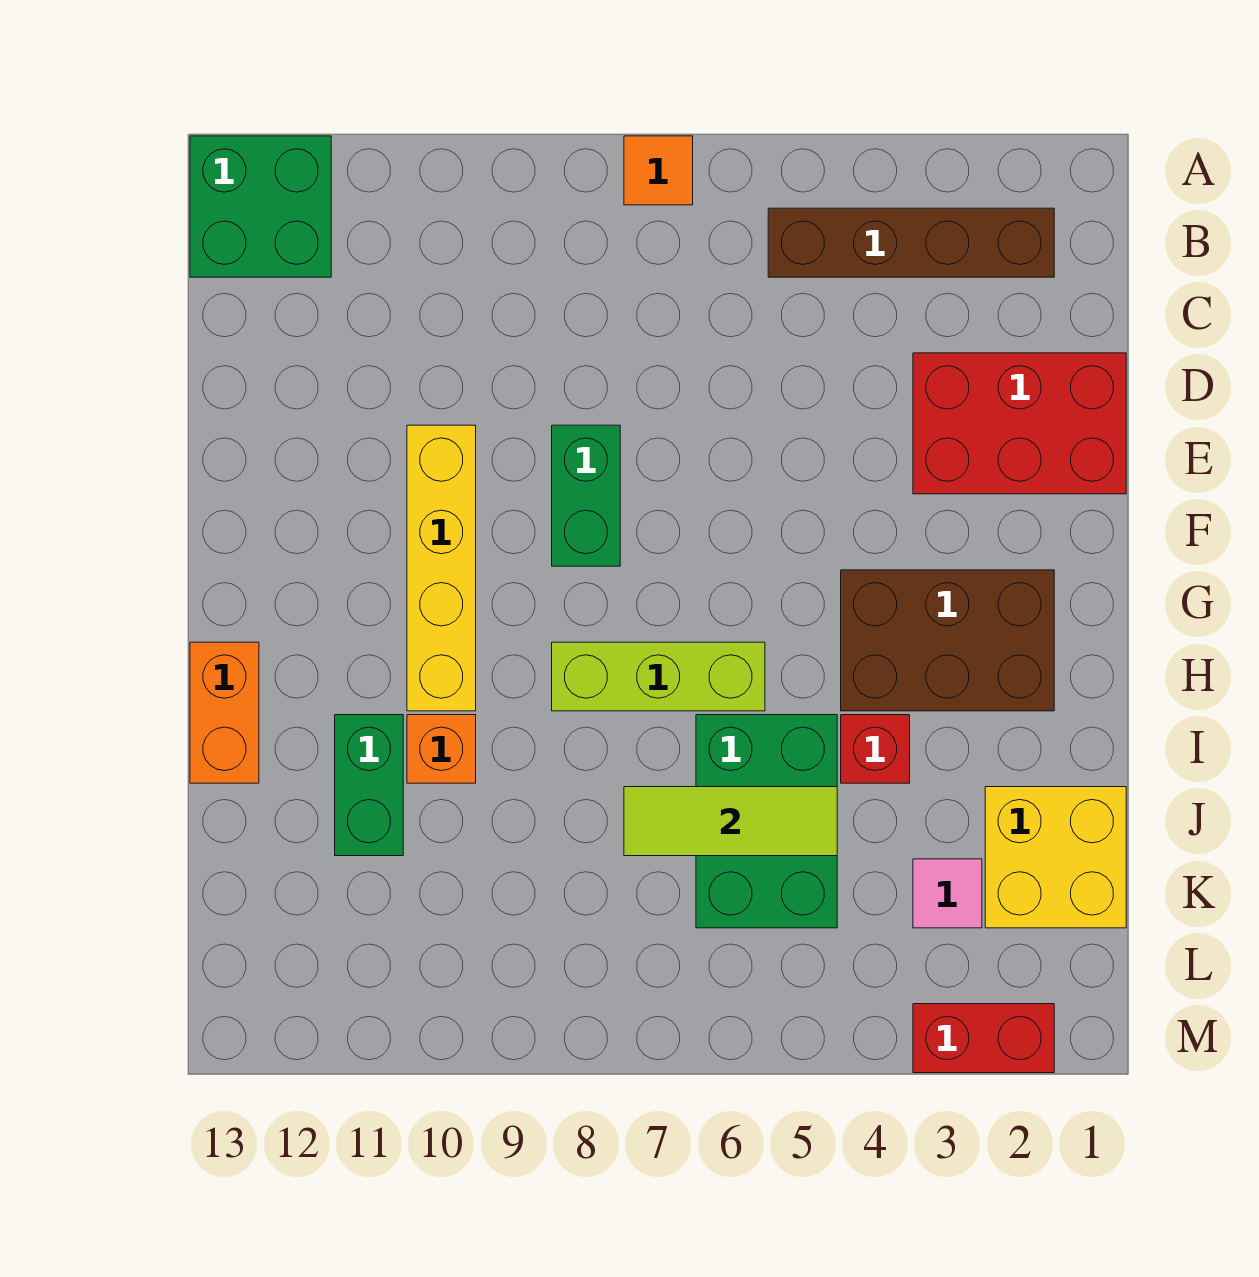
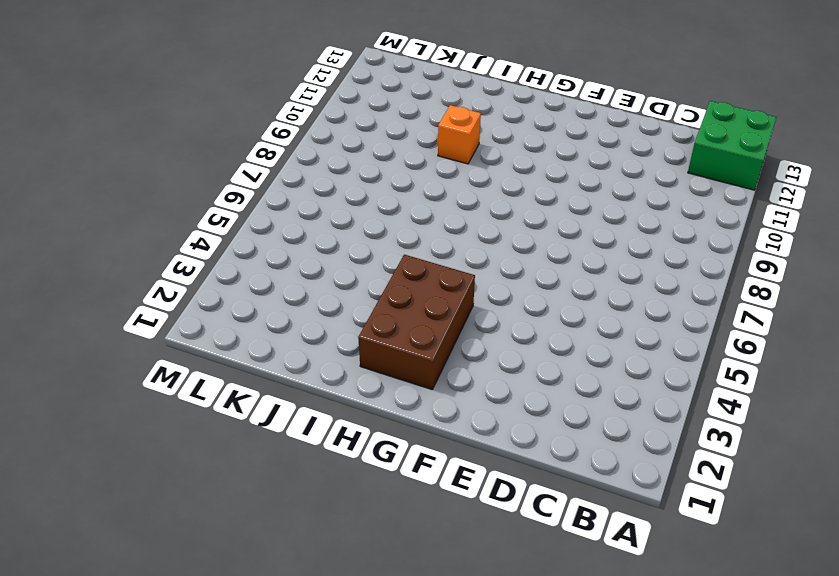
none -> orange 1x1 tile [624,136,693,205]
none -> brown 1x4 brick [768,208,1054,277]
none -> red 2x3 brick [913,353,1126,494]

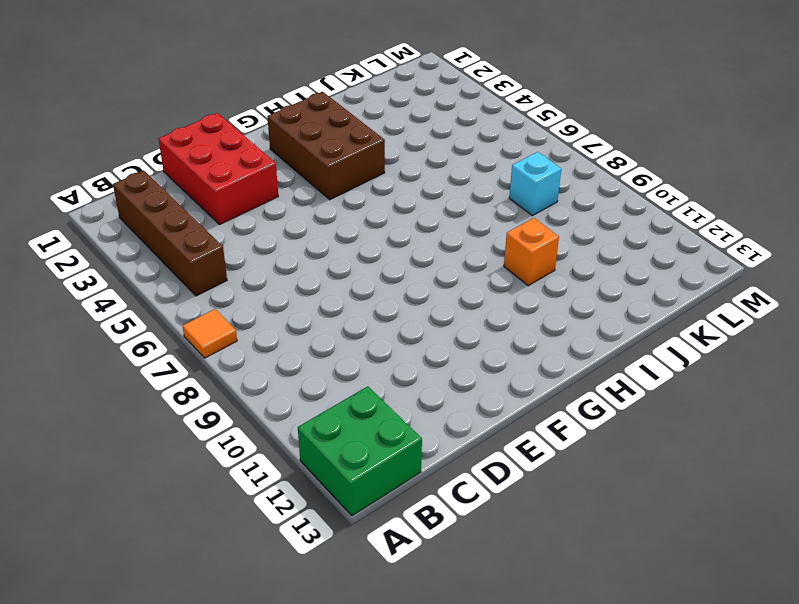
cyan 1x1 brick [509,152,561,216] -> none
none -> green 1x2 brick [552,425,620,566]
none -> yellow 1x4 brick [407,425,476,711]
none -> lime 1x3 brick [552,642,765,711]

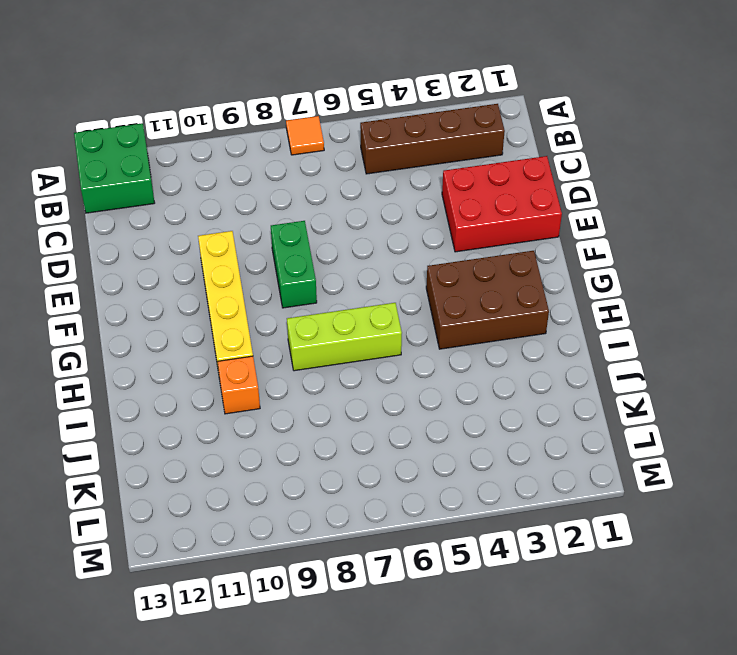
none -> orange 1x2 brick [190,642,259,783]
none -> red 1x1 brick [841,715,910,783]
none -> green 2x3 brick [696,715,837,928]

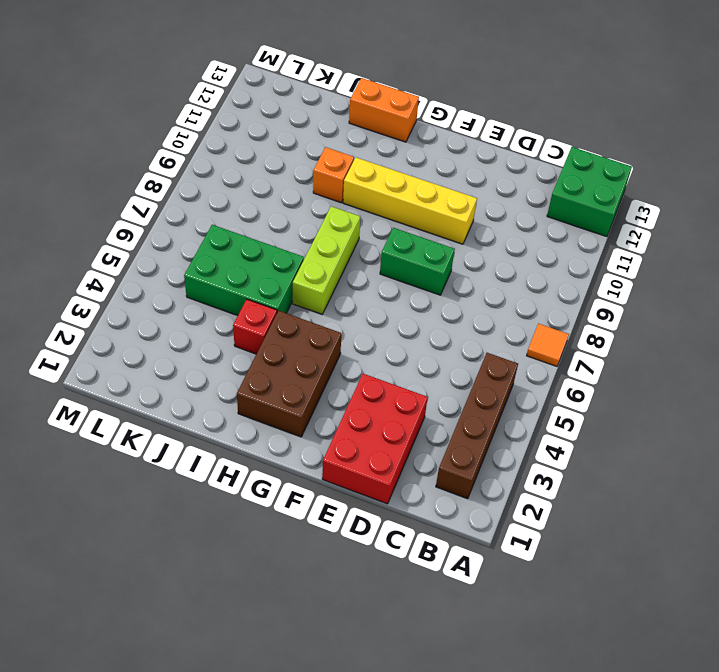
none -> green 1x2 brick [335,715,403,856]
none -> yellow 2x2 brick [985,787,1126,928]
none -> pink 1x1 tile [913,859,982,928]

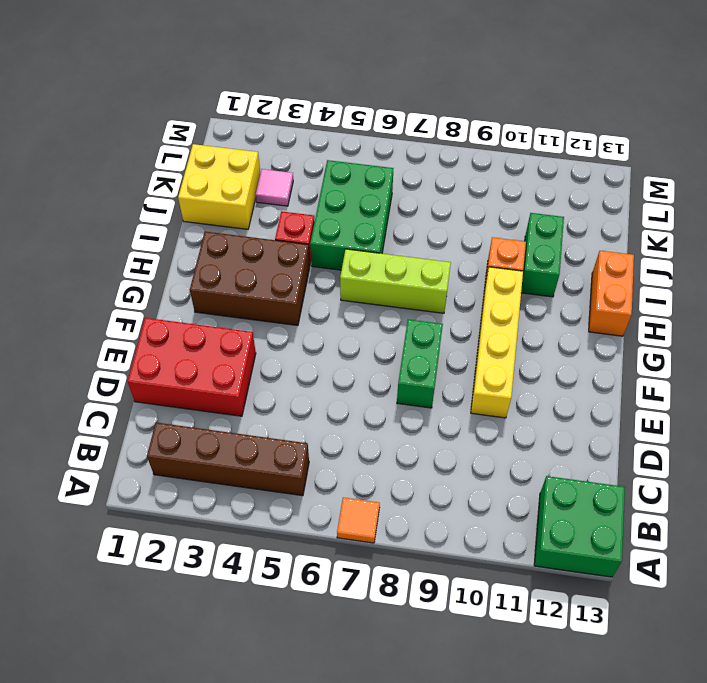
none -> red 1x2 brick [913,1004,1054,1073]
none -> lime 1x3 tile [624,787,837,856]

